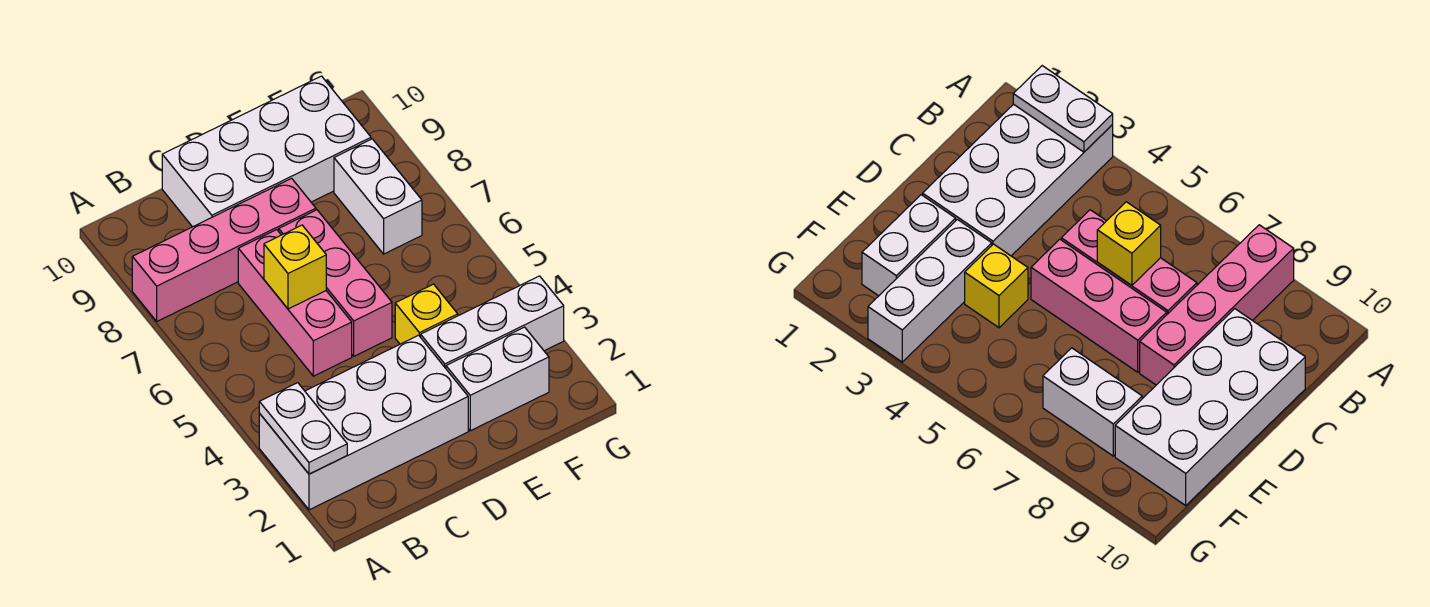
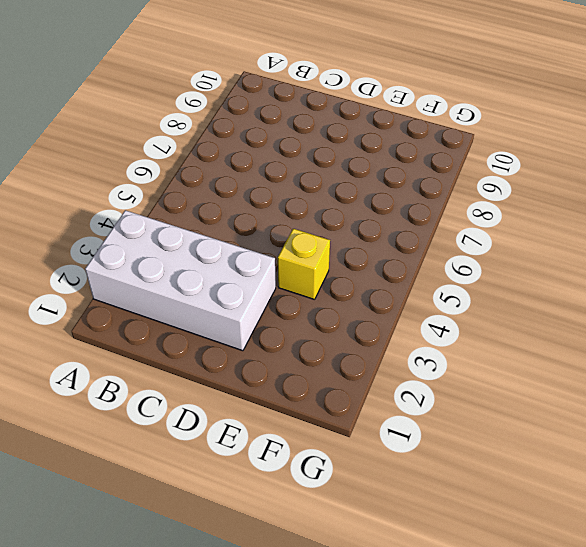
none -> pink 1x4 brick [132,178,316,321]
none -> pink 1x3 brick [238,230,352,376]

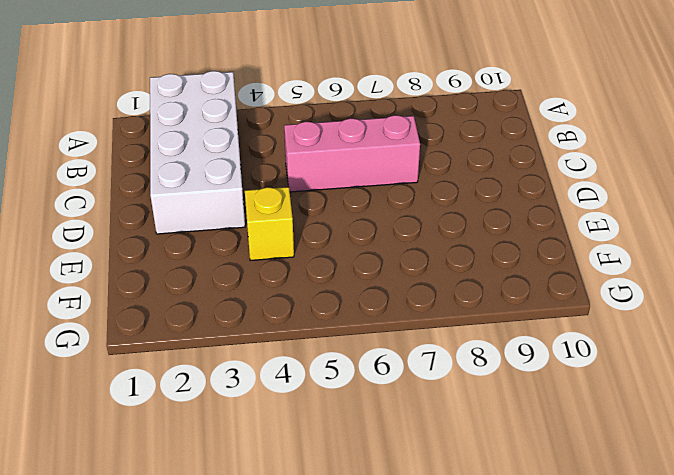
none -> pink 1x4 brick [132,178,316,321]
none -> white 2x4 brick [162,76,371,227]

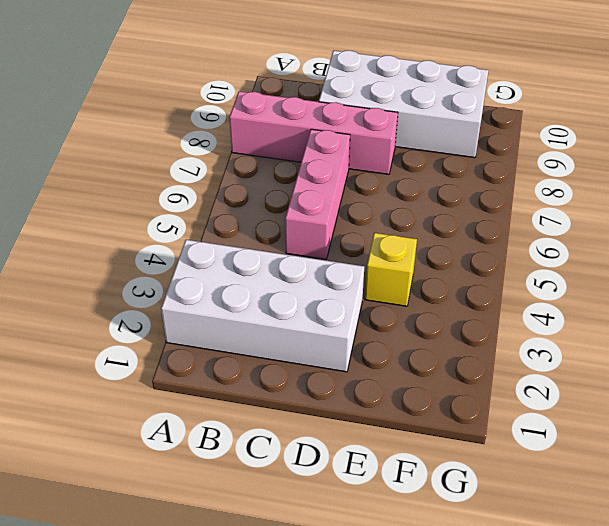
none -> pink 1x3 brick [279,210,392,356]
none -> white 1x2 brick [446,327,549,431]

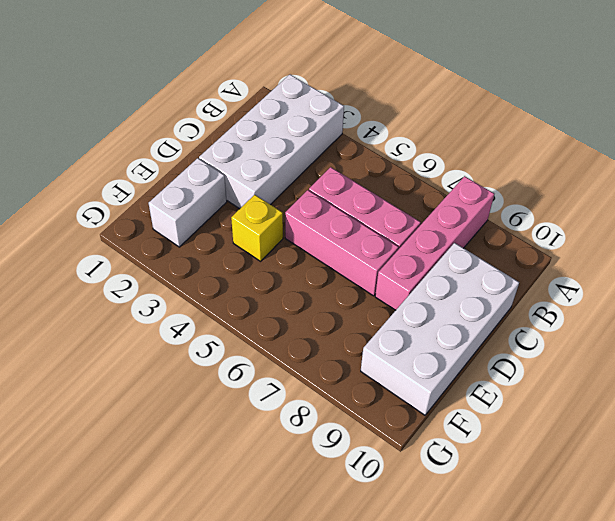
none -> white 1x3 brick [421,276,564,368]
none -> white 1x2 brick [334,139,422,254]

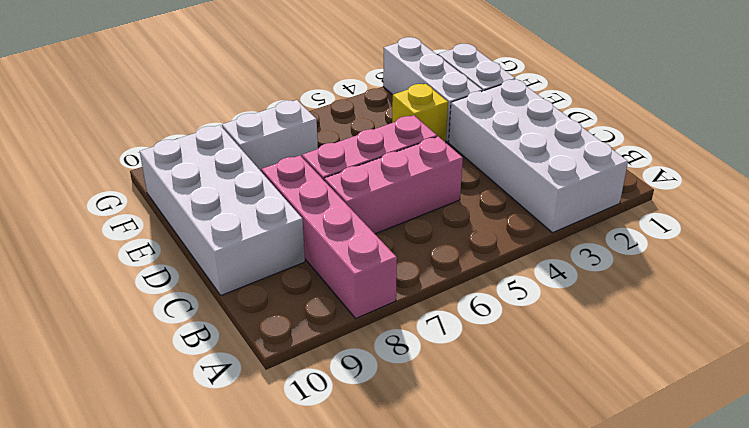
none -> white 1x2 plate [259,383,347,474]
none -> yellow 1x1 brick [264,225,326,309]

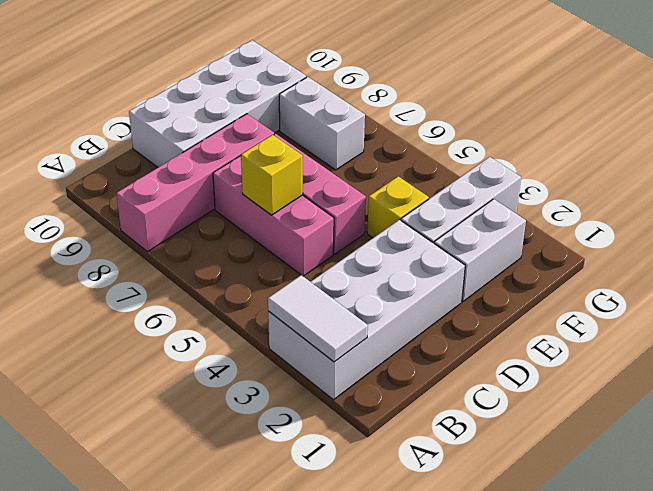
white 1x2 tile [268,275,368,362] -> white 1x2 plate [259,383,347,474]

